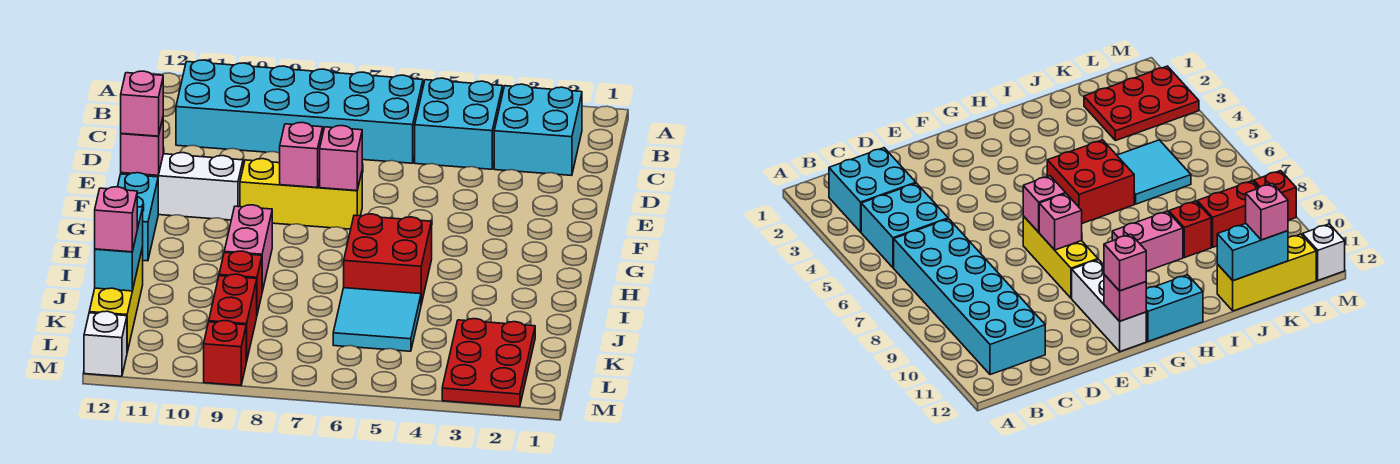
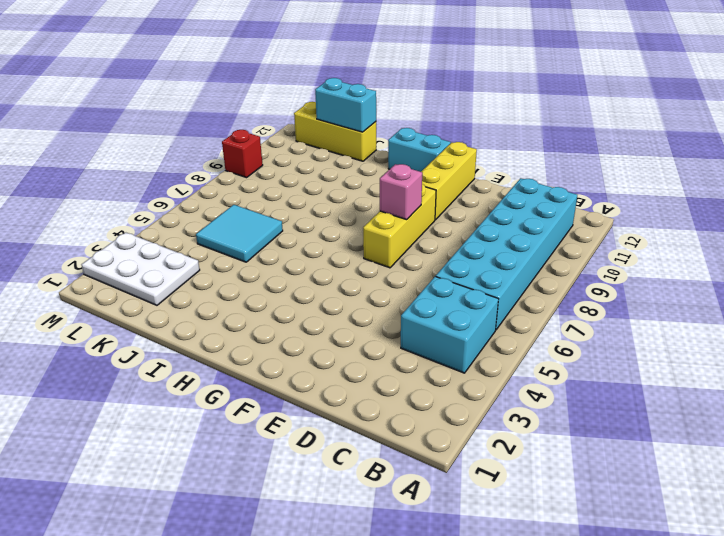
yellow 1x3 brick [421,142,477,220] -> white 1x3 brick [121,153,243,220]
white 2x3 plate [82,233,200,305] -> red 2x3 plate [442,319,535,407]
none -> cyan 2x2 brick [494,84,582,176]
none -> red 2x2 brick [344,214,432,304]
none -> pink 1x2 brick [224,205,272,292]

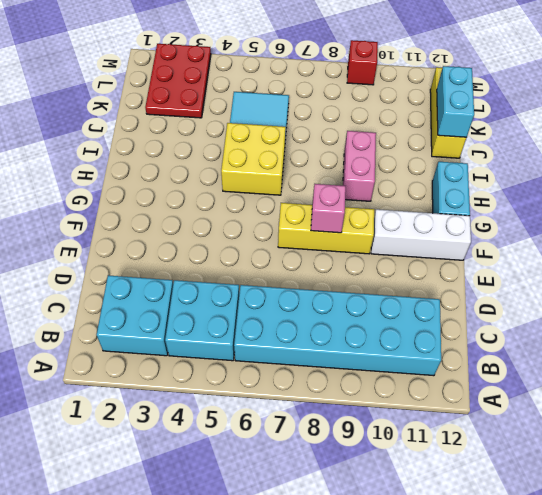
yellow 2x2 brick [221,123,286,195] -> red 2x2 brick [344,214,432,304]
none -> red 1x1 brick [219,251,262,314]
none -> red 1x2 brick [209,274,257,362]
none -> white 1x1 brick [84,311,127,376]

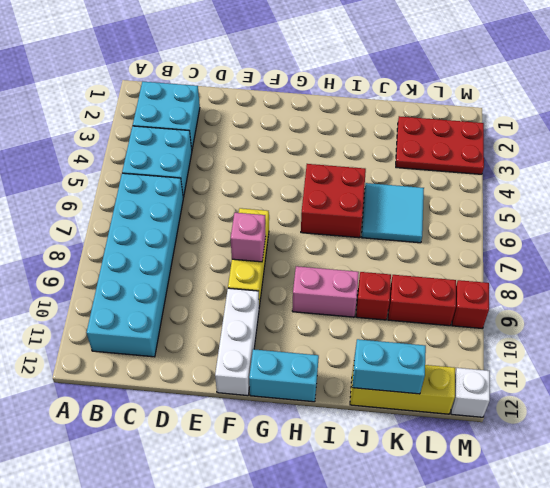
none -> pink 1x1 brick [320,126,362,191]
none -> pink 1x1 brick [121,119,163,175]
none -> pink 1x1 brick [121,71,163,136]

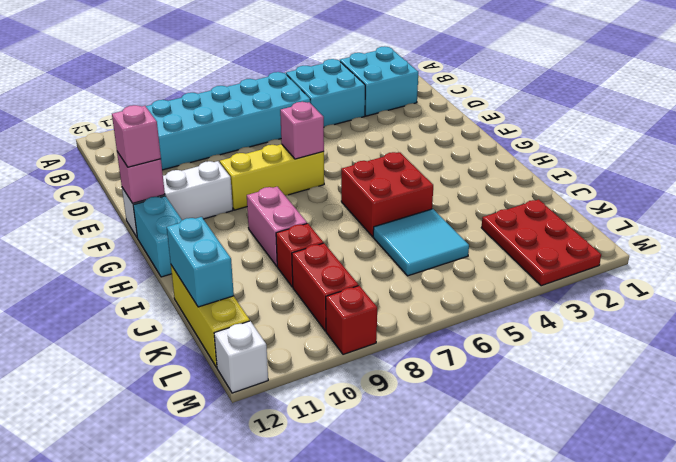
none -> pink 1x1 brick [280,122,323,187]
none -> pink 1x1 brick [95,187,137,252]

